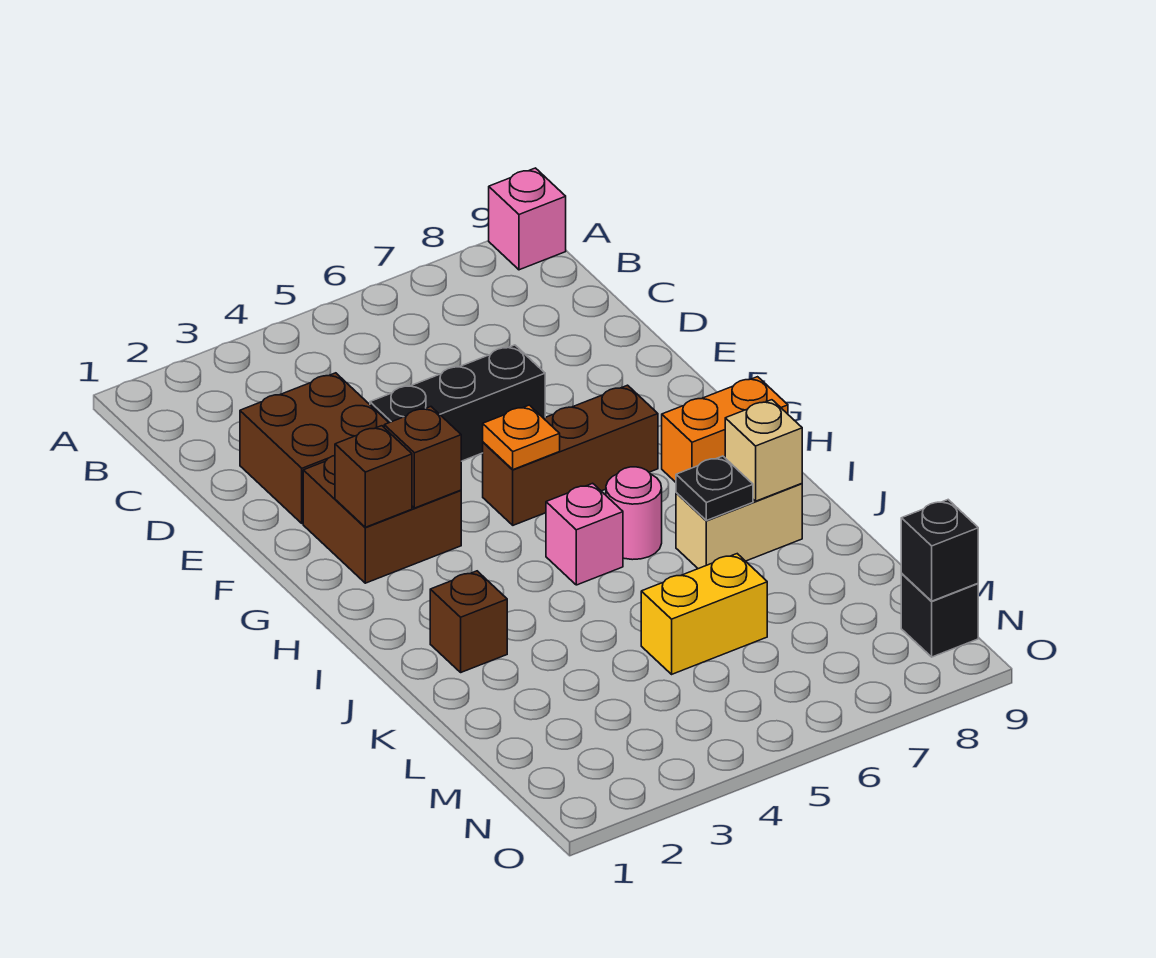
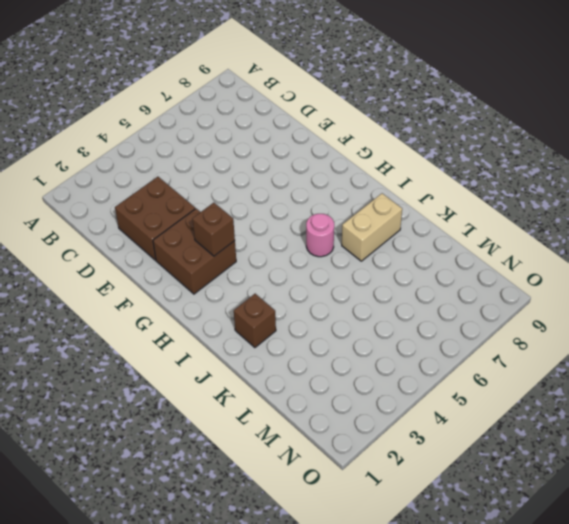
none -> pink 1x1 brick [489,168,566,270]
none -> black 1x3 brick [370,345,545,461]
none -> brown 1x3 brick [483,385,658,525]

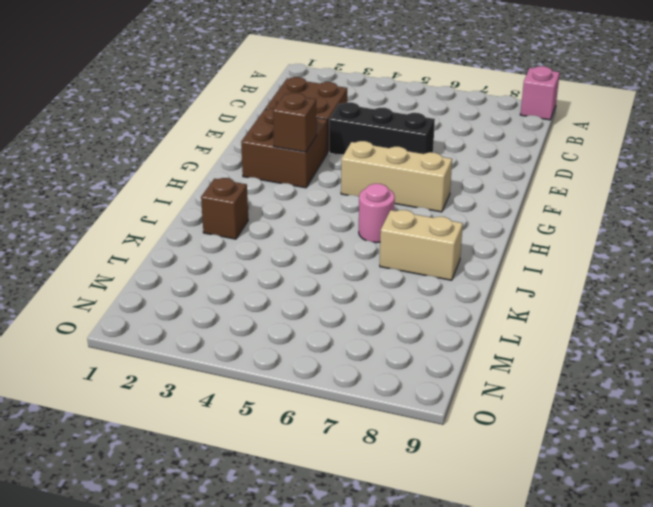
tan 1x3 brick [341,141,452,212] -> brown 1x3 brick [483,385,658,525]
none -> orange 1x2 brick [662,377,788,482]
none -> pink 1x1 brick [546,483,623,585]
none -> yellow 1x2 brick [641,554,767,674]

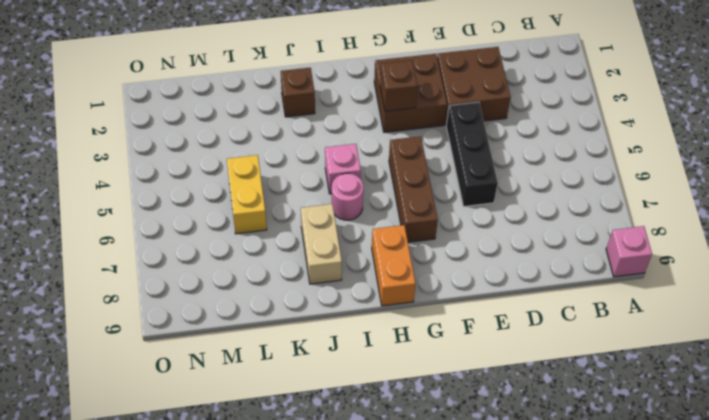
none -> black 1x1 brick [901,574,978,657]
none -> brown 1x1 brick [335,426,412,527]
none -> orange 1x1 plate [483,405,560,470]

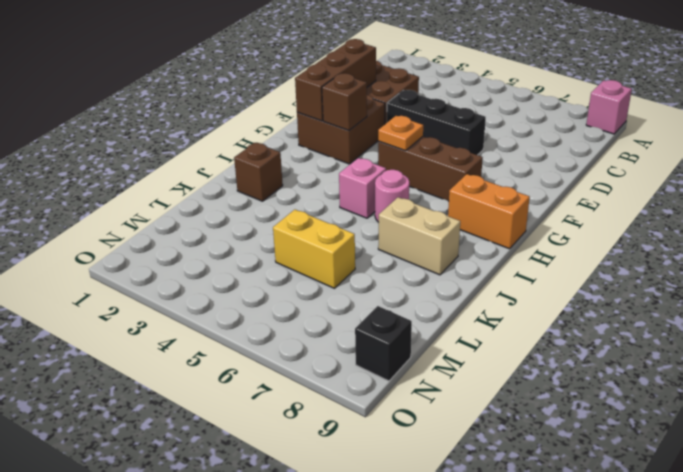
brown 1x3 brick [295,39,376,121] -> brown 1x1 brick [335,426,412,527]
none -> black 1x1 plate [676,456,753,521]
none -> tan 1x1 brick [725,400,802,501]
none -> black 1x1 brick [901,500,978,601]

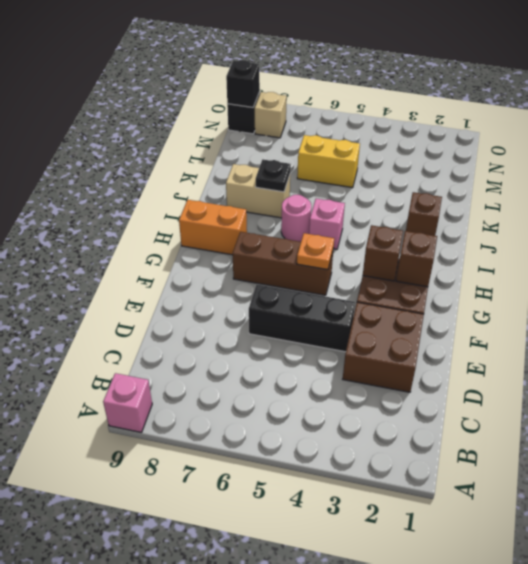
tan 1x1 brick [255,92,287,138] -> tan 1x1 brick moved to [725,400,802,501]

